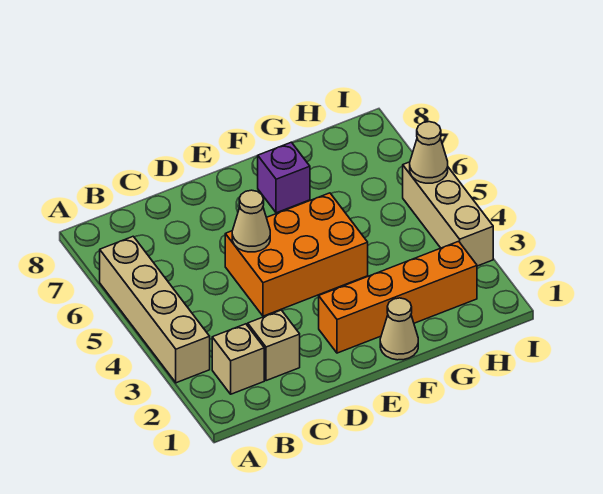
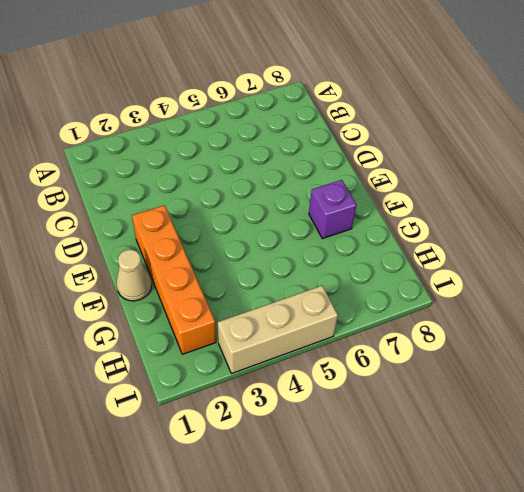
none -> tan 1x4 brick [100,236,210,383]
none -> tan 1x1 brick [212,324,264,394]

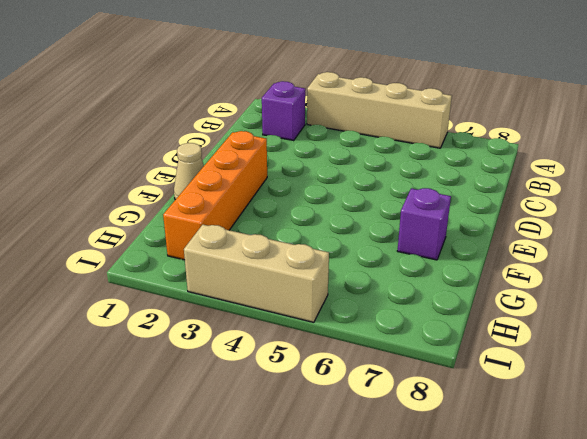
purple 1x1 brick [262,81,305,140] -> tan 1x1 brick [212,324,264,394]
none -> tan 1x1 brick [248,310,300,381]
none -> orange 2x3 brick [225,193,368,316]

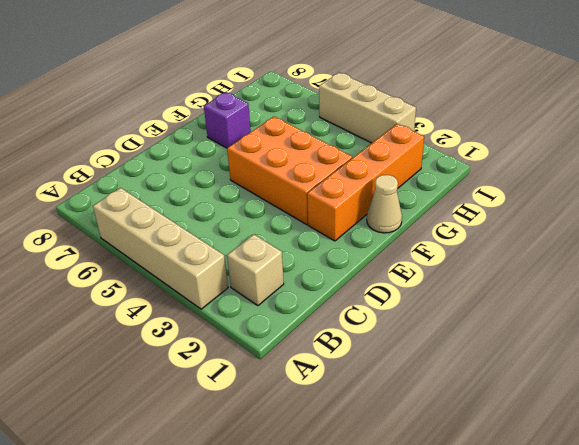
orange 2x3 brick [227,117,352,225] -> orange 2x3 brick turned to [225,193,368,316]
none -> tan 1x1 brick [248,310,300,381]
none -> tan 1x1 cone [232,190,270,252]

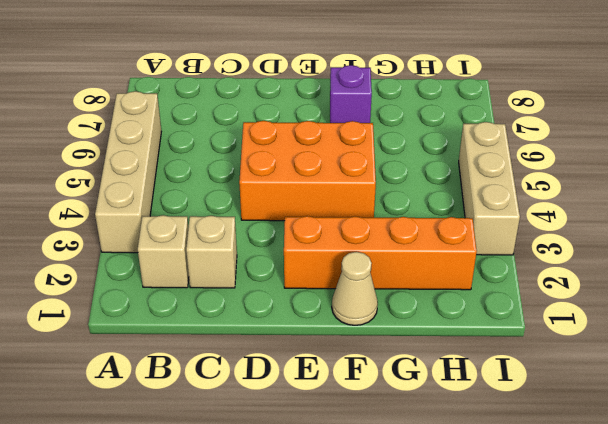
none -> tan 1x1 cone [232,190,270,252]
none -> tan 1x1 cone [410,122,448,183]

